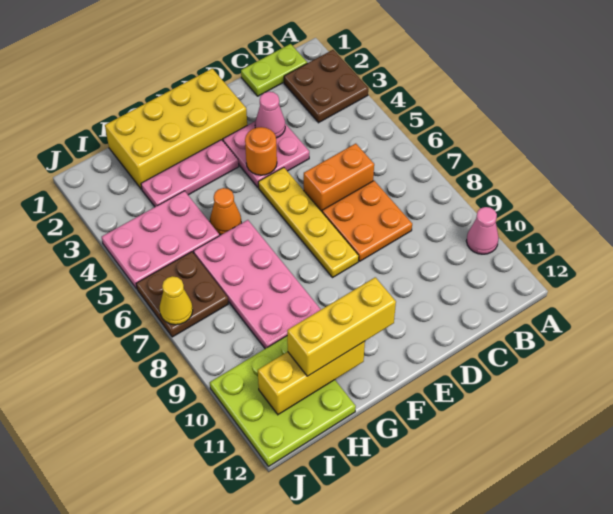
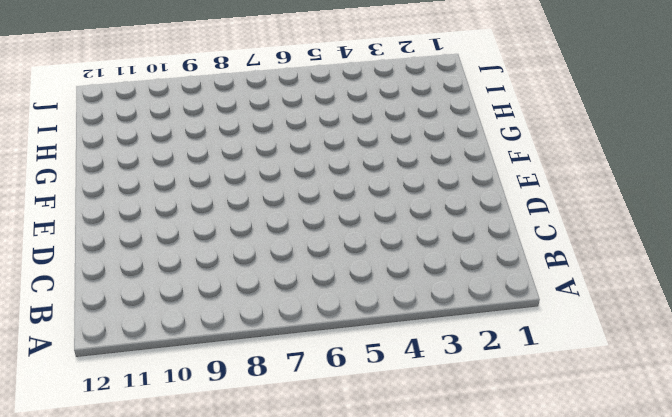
none -> brown 2x2 plate [284,50,368,123]
none -> pink 1x1 cone [466,207,499,254]
none -> lime 1x2 plate [241,44,307,96]

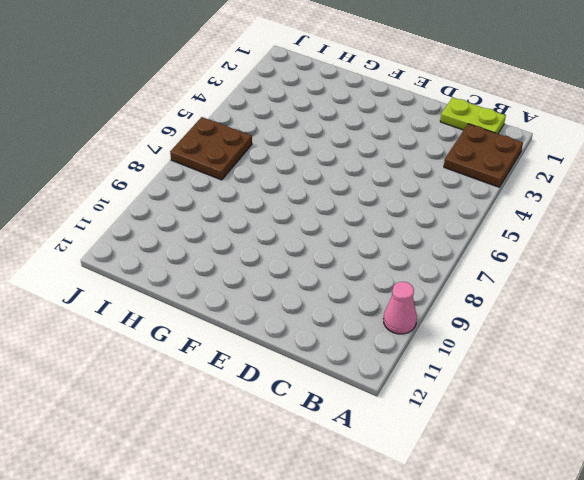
none -> orange 1x2 brick [304,144,374,212]
none -> orange 2x2 plate [322,181,412,261]
none -> pink 2x2 plate [223,122,309,187]

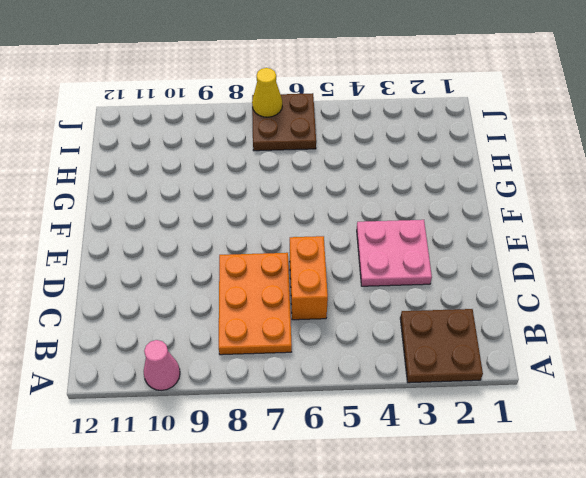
orange 2x3 plate [219,253,292,355] -> orange 2x2 plate [322,181,412,261]
none -> lime 1x2 plate [241,44,307,96]
none -> yellow 2x4 brick [105,69,247,189]
none -> yellow 1x4 plate [258,167,359,278]

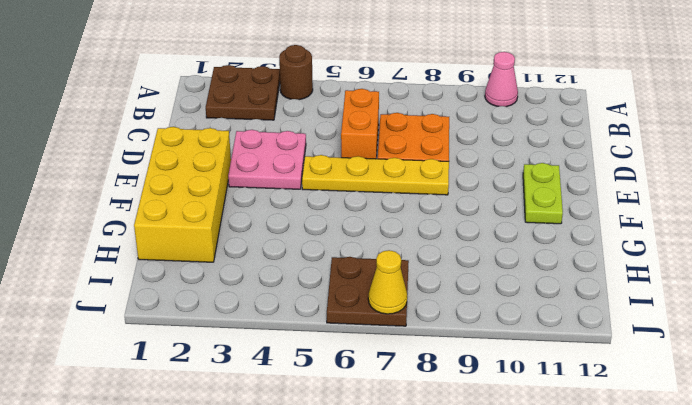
brown 1x1 round brick [279,45,313,100] -> none
lime 1x2 plate [523,163,563,224] -> lime 1x2 plate moved to [241,44,307,96]
none -> pink 1x3 plate [141,140,239,207]
none -> orange 1x1 cone [210,188,241,235]
none -> pink 2x4 plate [194,220,321,349]

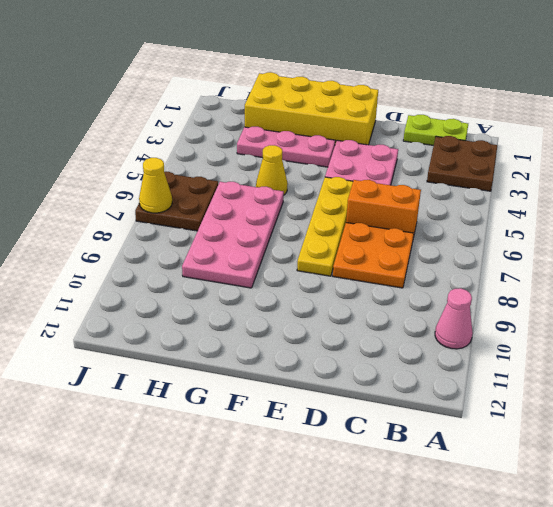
yellow 1x1 cone [256,145,288,195] -> orange 1x1 cone [210,188,241,235]
none -> pink 2x3 plate [102,191,219,289]
none -> lime 3x3 plate [210,336,356,467]
none -> pink 1x1 cone [255,92,285,138]

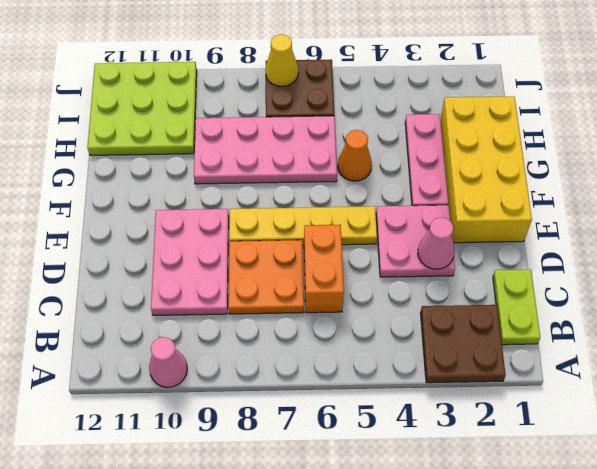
pink 2x3 plate [151,209,229,315] -> pink 2x3 plate moved to [102,191,219,289]
none -> orange 1x1 round brick [245,127,277,175]
none -> yellow 1x3 brick [258,341,365,414]
none -> yellow 1x3 brick [287,277,396,376]

